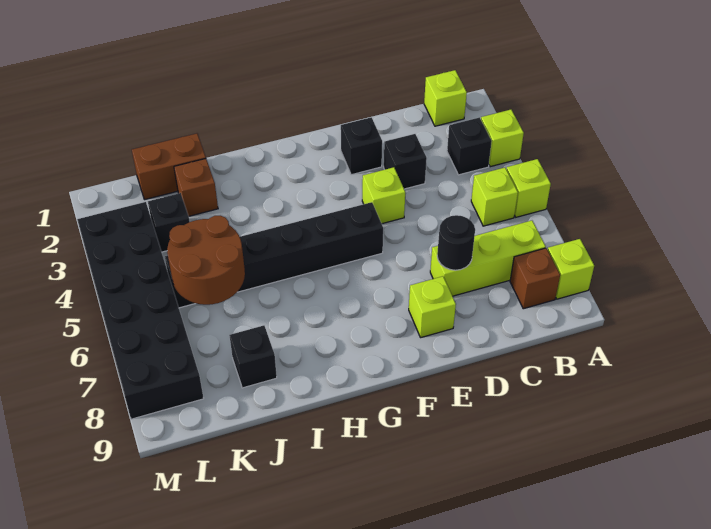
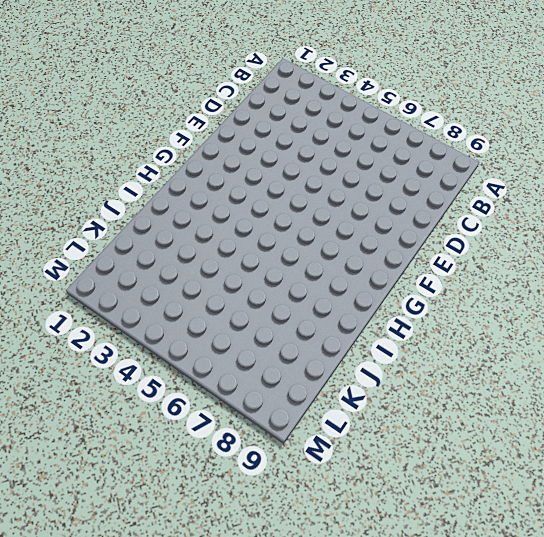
none -> lime 1x1 brick [481,110,524,167]
none -> lime 1x1 brick [506,159,551,217]
none -> lime 1x1 brick [548,239,594,299]

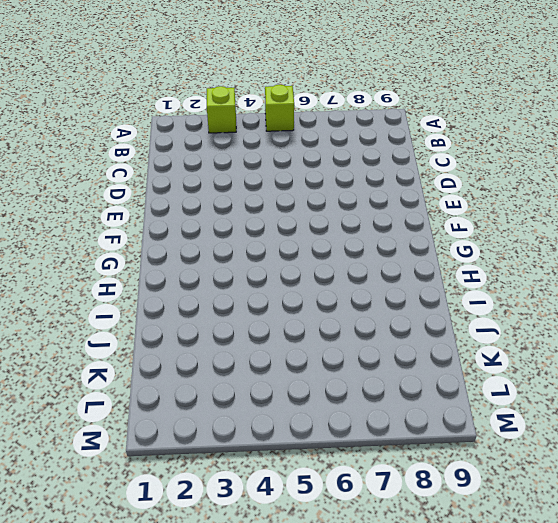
none -> lime 1x1 brick [548,239,594,299]
none -> lime 1x1 brick [424,70,467,126]
none -> black 1x1 brick [447,117,492,175]

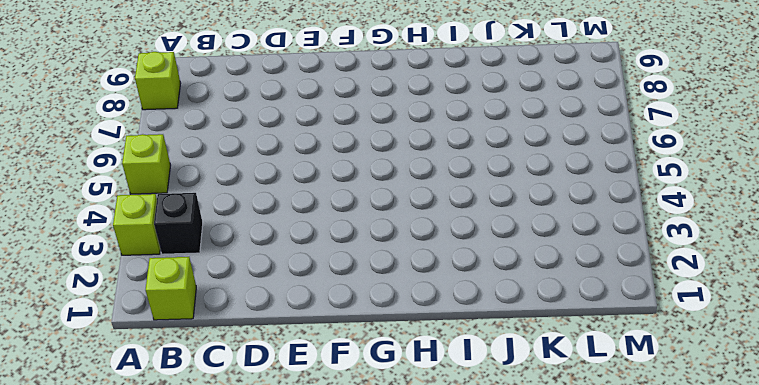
none -> lime 1x1 brick [471,168,518,226]
none -> lime 1x3 brick [430,221,546,296]
none -> brown 1x1 brick [510,248,560,309]

